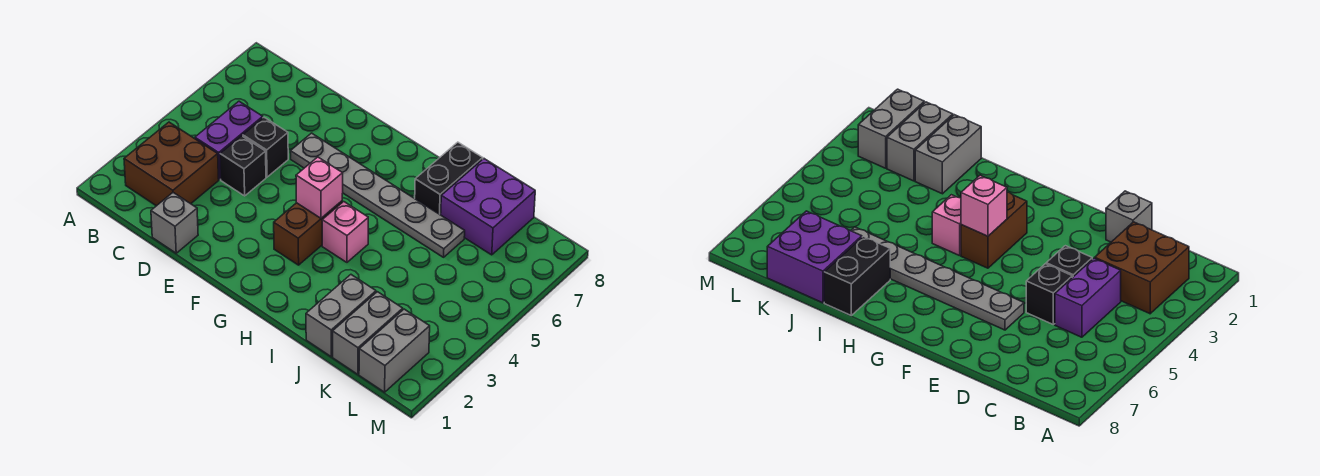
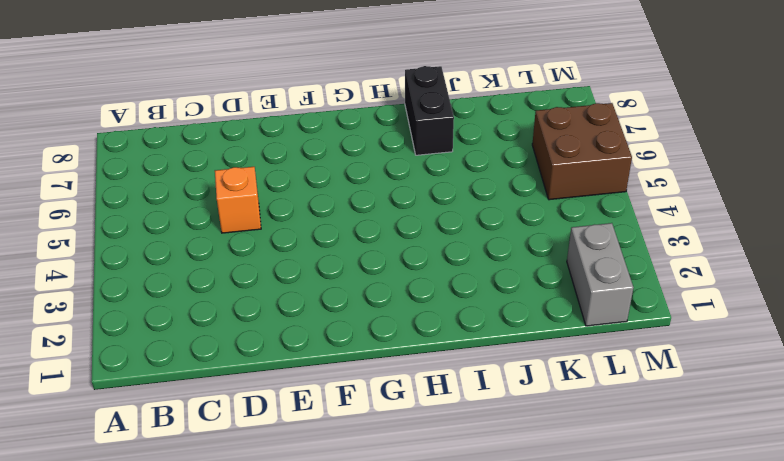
orange 1x1 brick [215,167,261,233] -> black 1x1 brick [243,117,288,177]
brown 2x2 brick [532,103,632,200] -> brown 2x2 brick moved to [124,122,219,206]
none -> purple 1x2 brick [195,101,263,180]
none -> grey 1x1 brick [151,193,198,253]
none -> black 1x1 brick [220,136,266,196]

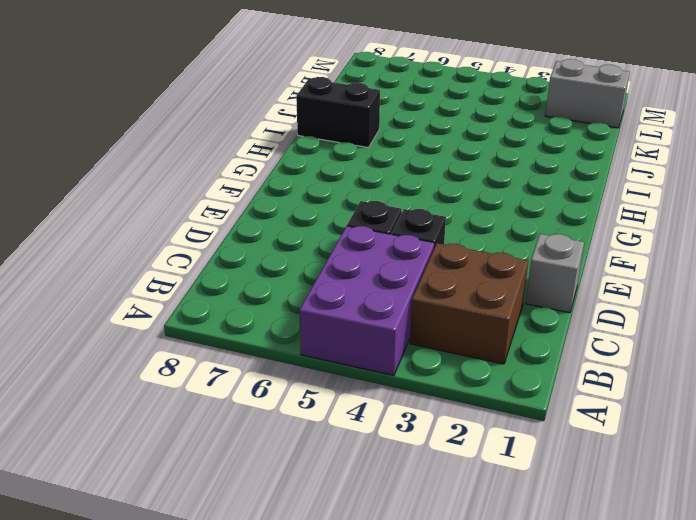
purple 2x3 brick [299,226,434,375] -> purple 1x2 brick [195,101,263,180]
none -> grey 1x6 plate [290,133,465,257]
none -> brown 1x2 brick [274,201,342,265]
none -> pink 1x1 brick [322,202,368,262]

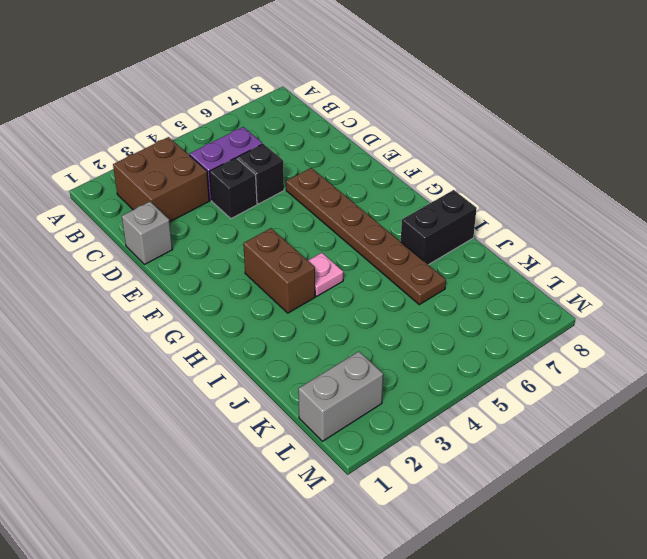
brown 1x6 plate [286,168,446,305] -> grey 1x6 plate [290,133,465,257]
brown 1x2 brick [243,228,315,313] -> brown 1x2 brick turned to [274,201,342,265]
pink 1x1 plate [308,253,343,296] -> pink 1x1 brick [322,202,368,262]
none -> grey 1x2 brick [306,275,376,357]
none -> purple 2x2 brick [441,159,535,255]
none -> grey 1x2 brick [333,292,403,374]

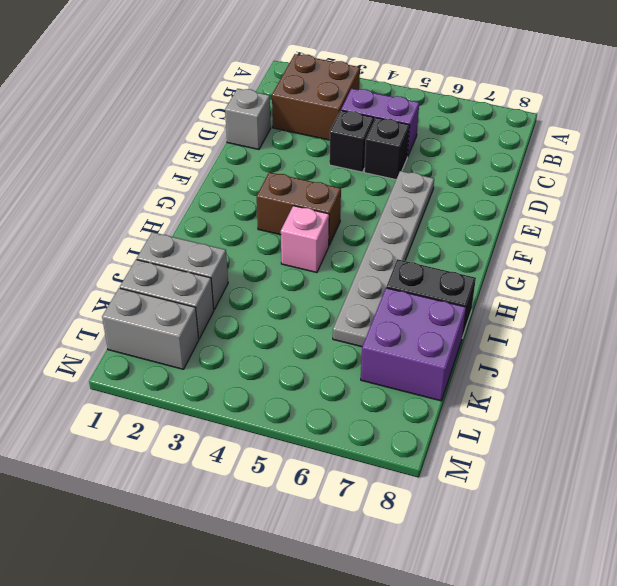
none -> pink 1x1 brick [296,157,343,218]

